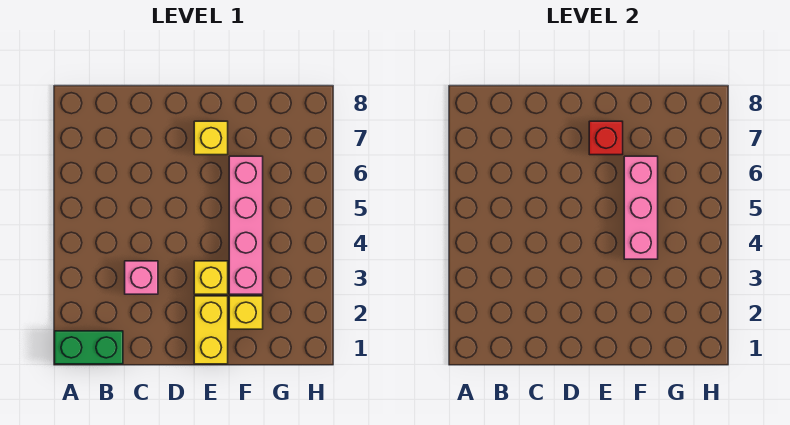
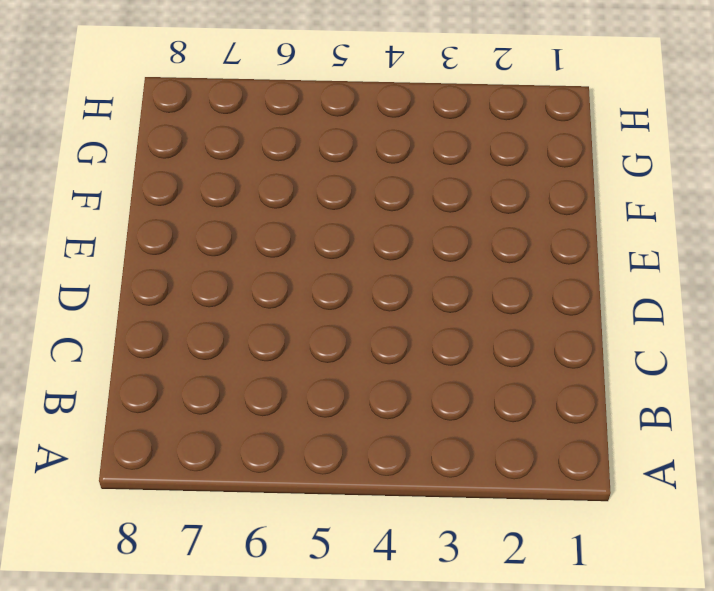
none -> green 1x2 brick [55,331,123,364]
none -> pink 1x1 brick [125,261,158,294]

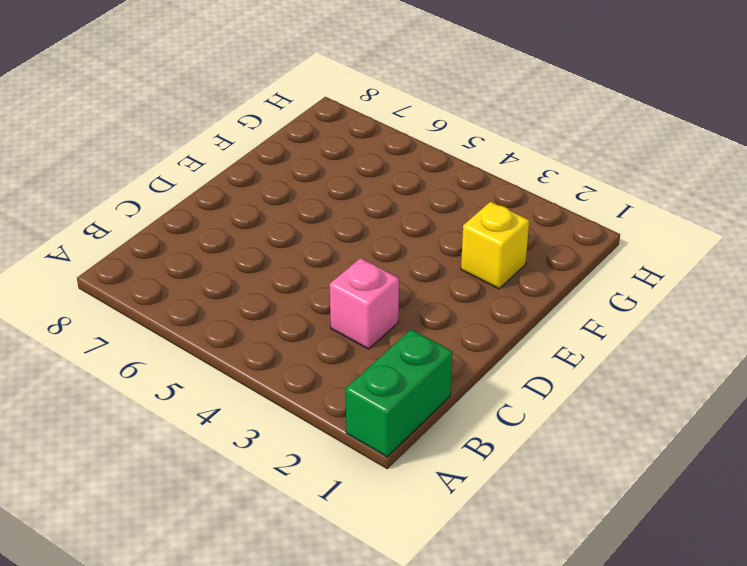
none -> yellow 1x2 brick [194,296,228,364]
none -> yellow 1x1 brick [194,261,228,294]

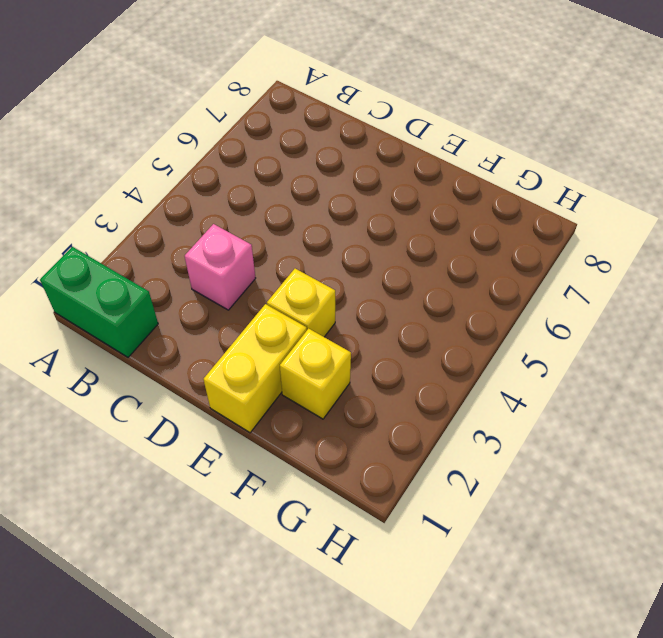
none -> yellow 1x1 brick [194,121,228,155]
none -> pink 1x4 brick [229,156,263,294]

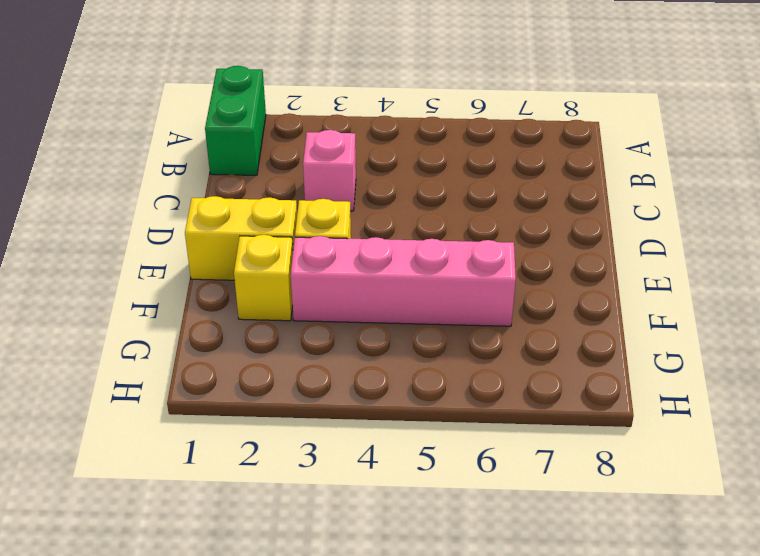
none -> yellow 1x1 brick [194,121,228,155]
none -> red 1x1 brick [589,121,623,155]

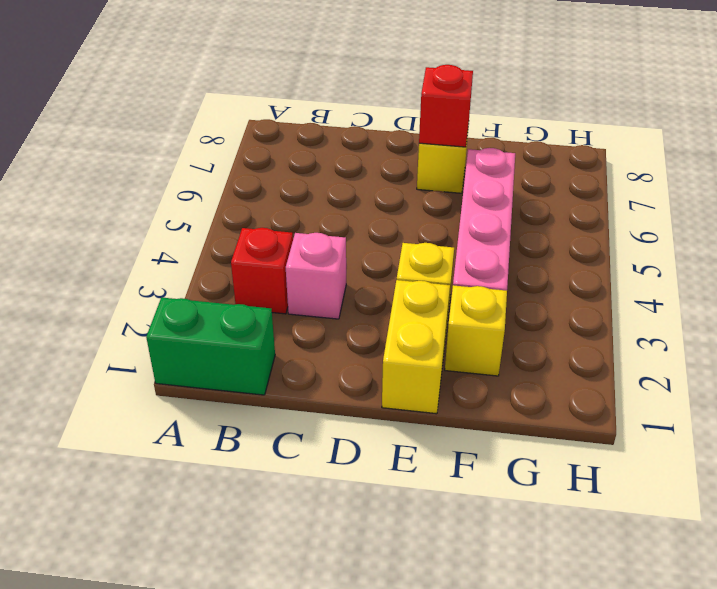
red 1x1 brick [231,228,293,314] -> none
none -> pink 1x3 brick [624,156,658,259]

